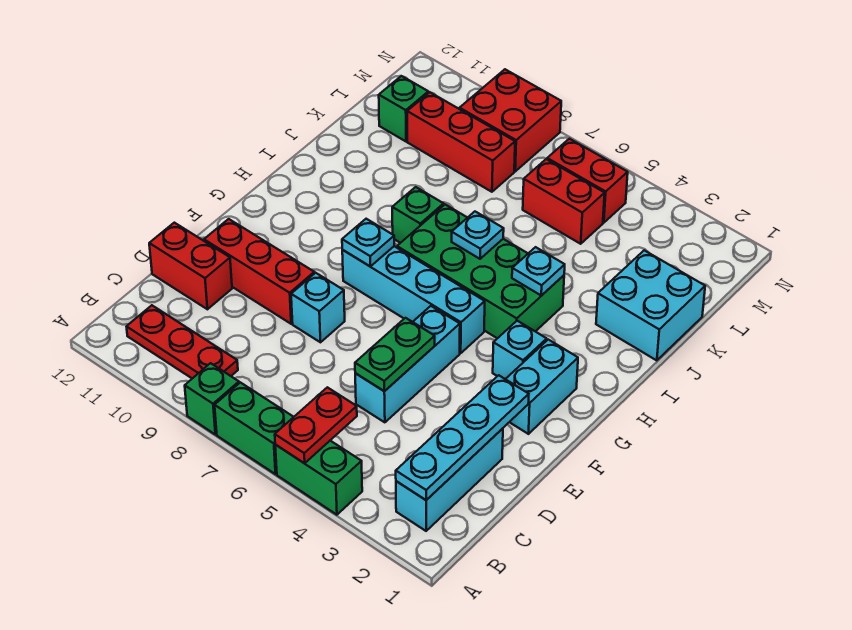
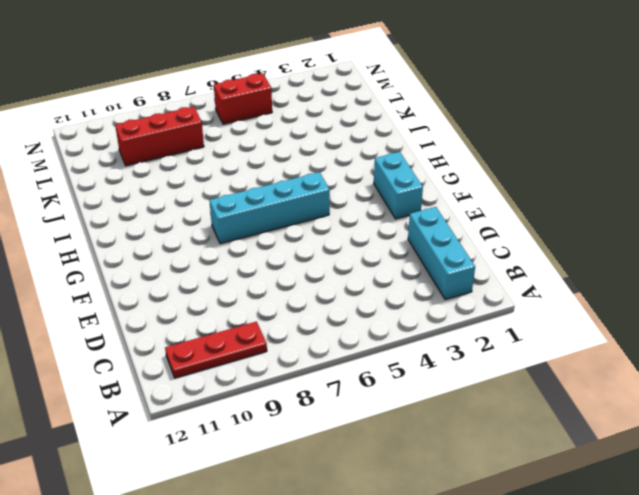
none -> green 1x2 brick [275,441,362,515]
none -> green 1x2 brick [215,382,293,474]
none -> green 1x1 brick [185,363,239,434]

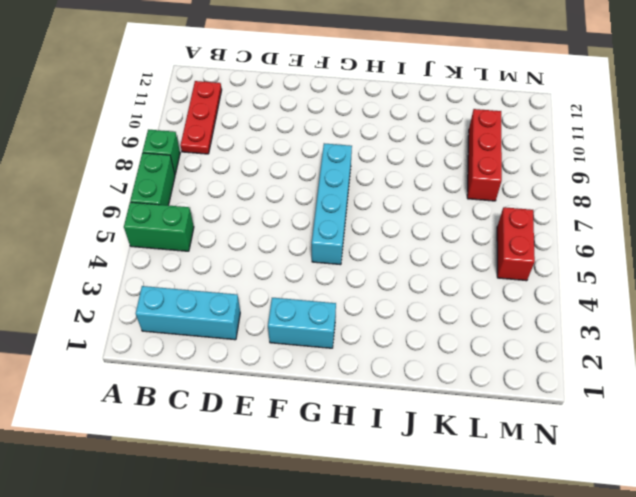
green 1x2 brick [124,202,194,251] -> green 1x2 brick turned to [275,441,362,515]
none -> cyan 1x3 brick [355,306,460,422]
none -> red 1x2 brick [149,223,232,309]
none -> cyan 1x1 brick [291,273,345,342]

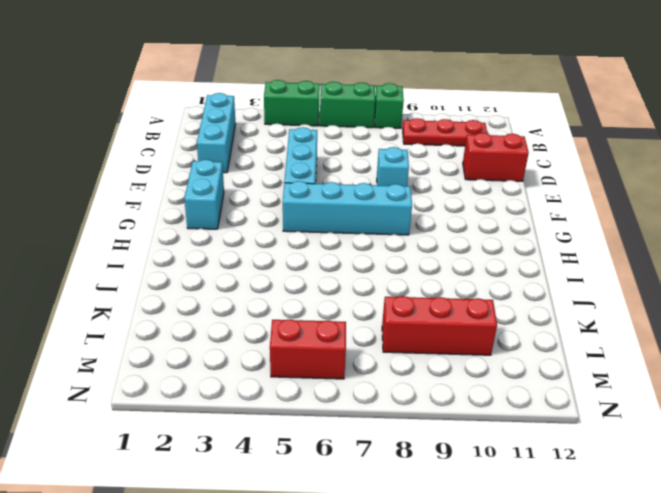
none -> red 1x3 brick [204,219,314,324]
none -> cyan 1x1 brick [493,321,547,379]
none -> green 2x4 brick [397,205,564,338]

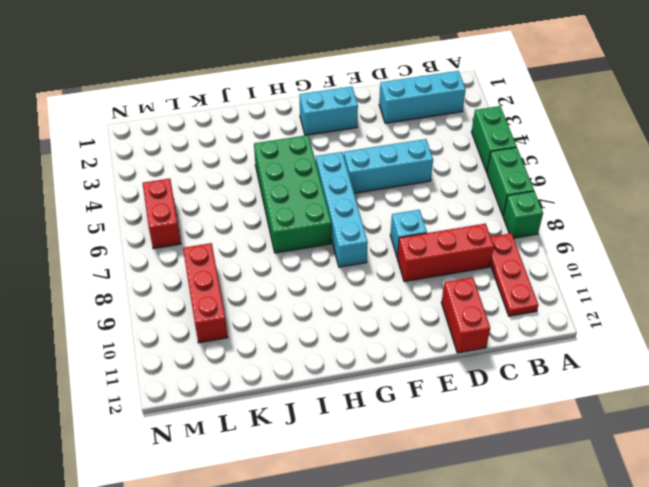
red 1x3 brick [397,223,494,282] -> red 1x3 brick turned to [204,219,314,324]
none -> cyan 1x1 brick [493,321,547,379]
none -> green 1x1 brick [392,187,444,243]
none -> cyan 2x2 brick [596,250,705,361]

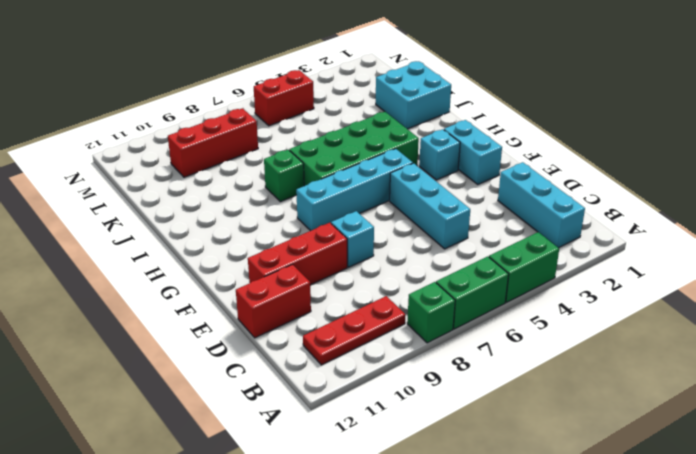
none -> red 1x2 brick [523,159,605,244]
none -> green 1x1 brick [379,76,428,141]
none -> red 2x2 brick [460,69,561,171]

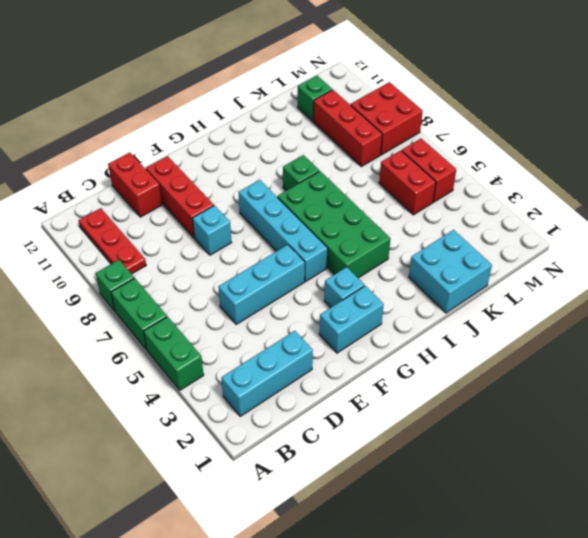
none -> red 1x2 plate [275,387,357,463]
none -> cyan 1x4 plate [396,375,529,500]
none -> green 1x2 plate [355,318,435,391]

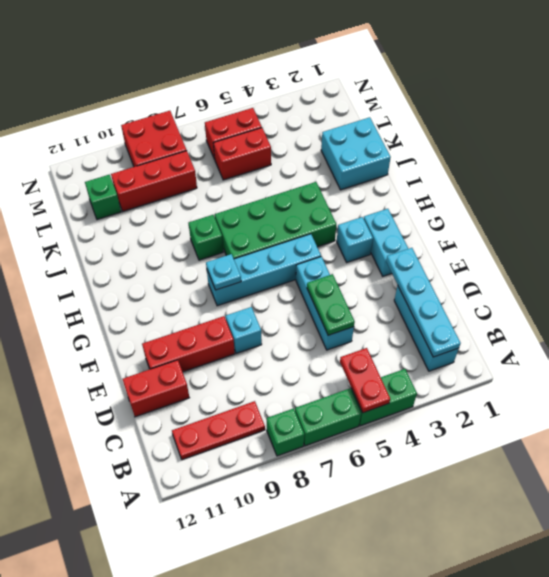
none -> cyan 1x1 plate [512,247,565,296]
none -> cyan 1x1 plate [452,212,504,259]

